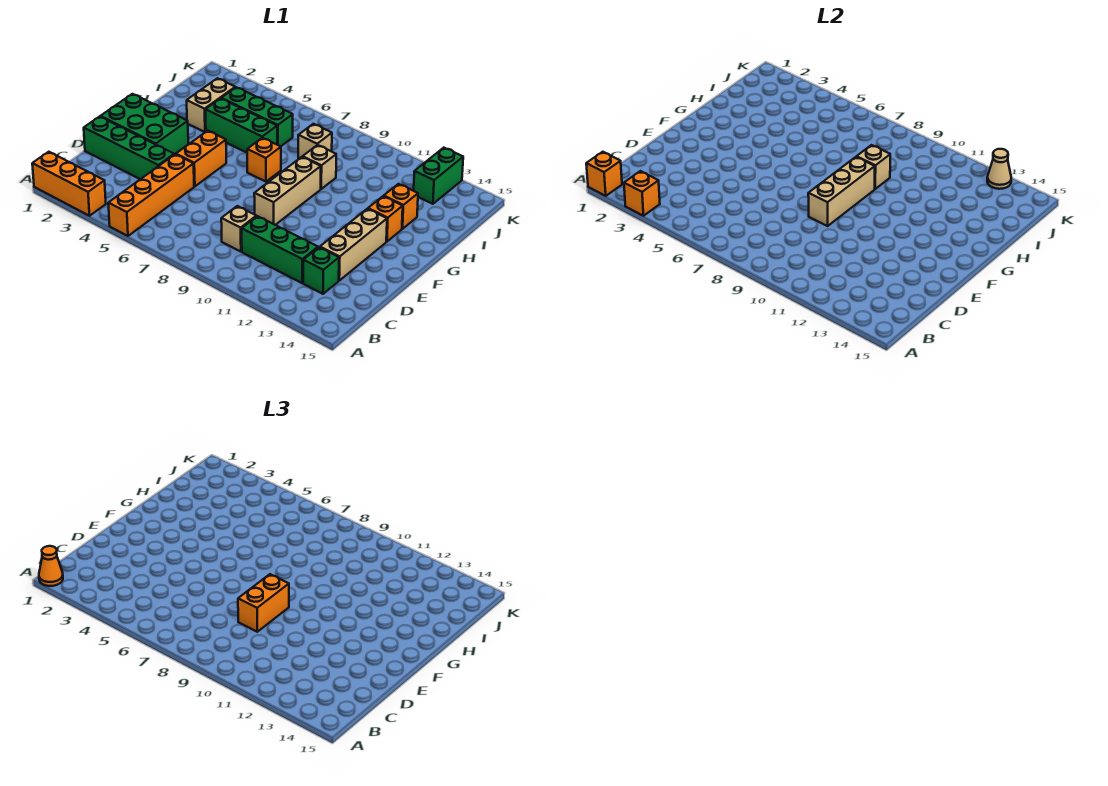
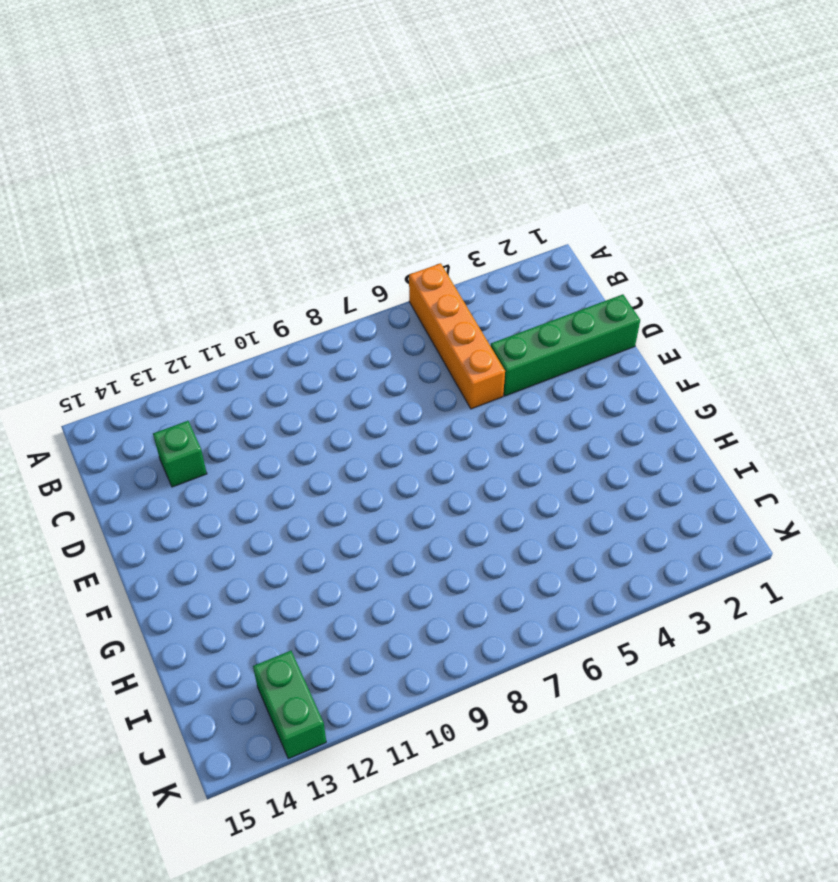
none -> orange 1x3 brick [32,152,106,216]
none -> tan 1x1 brick [221,206,256,252]
none -> green 1x3 brick [242,216,318,283]

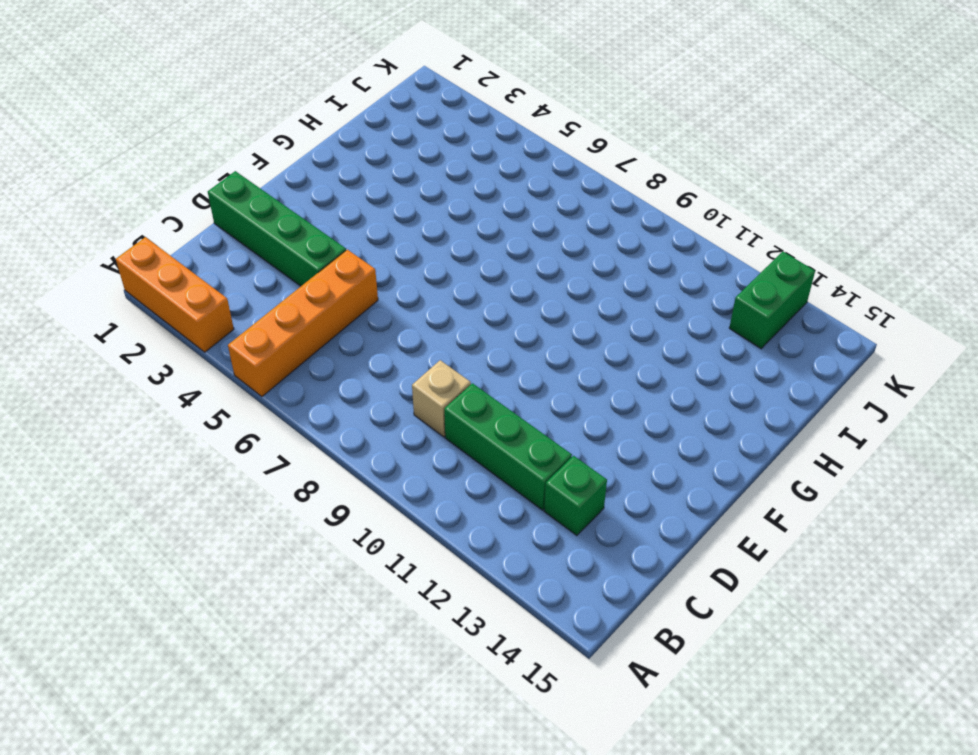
none -> tan 1x3 brick [320,209,387,280]
none -> green 2x3 brick [100,94,188,154]
none -> orange 1x2 brick [176,131,226,186]

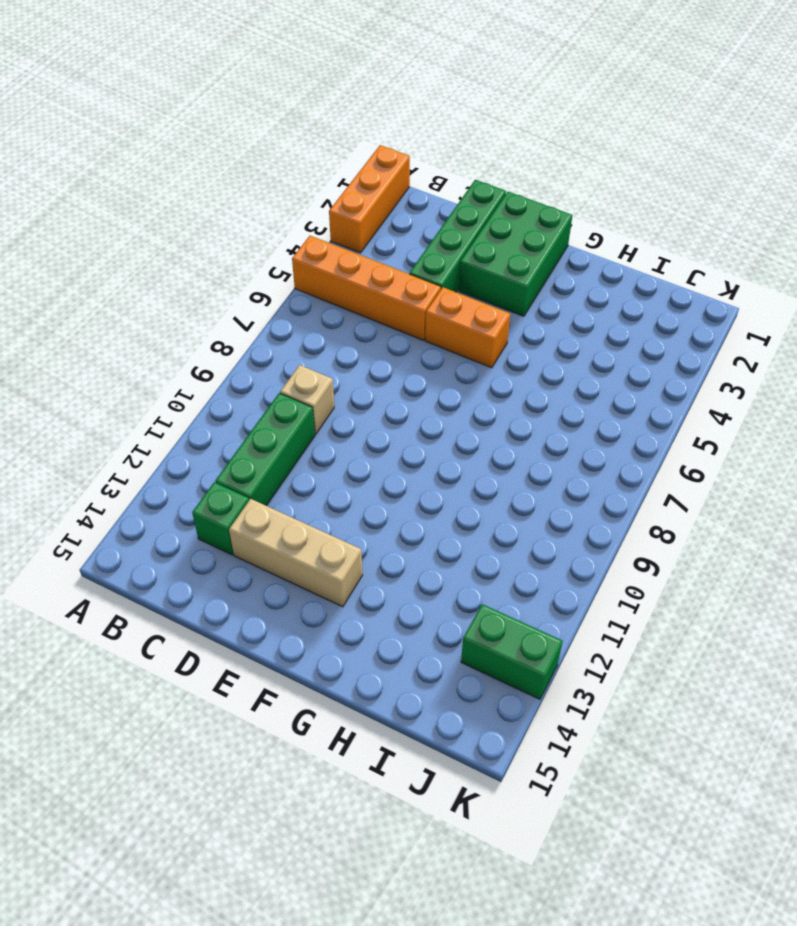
none -> tan 1x3 brick [254,157,321,225]
none -> orange 1x1 brick [247,138,281,182]
none -> orange 1x1 brick [368,196,403,242]

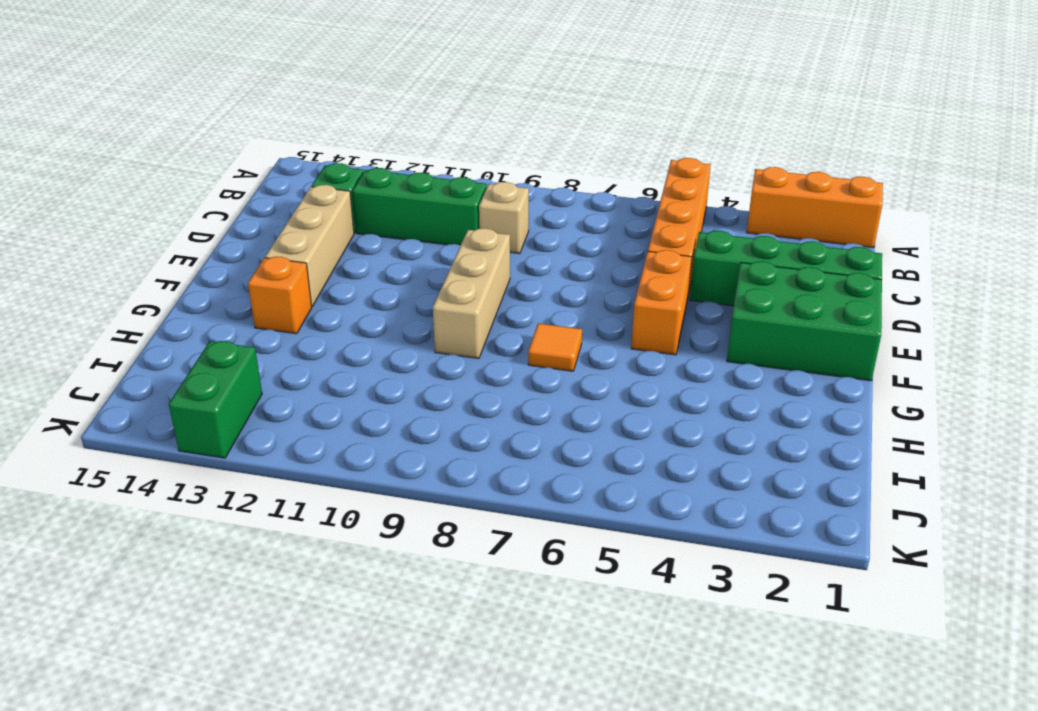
orange 1x1 tile [528,323,582,371] -> orange 1x1 brick [247,138,281,182]
none -> tan 1x2 brick [187,78,235,132]
none -> green 1x3 brick [205,98,277,153]
none -> tan 1x1 brick [303,145,336,189]

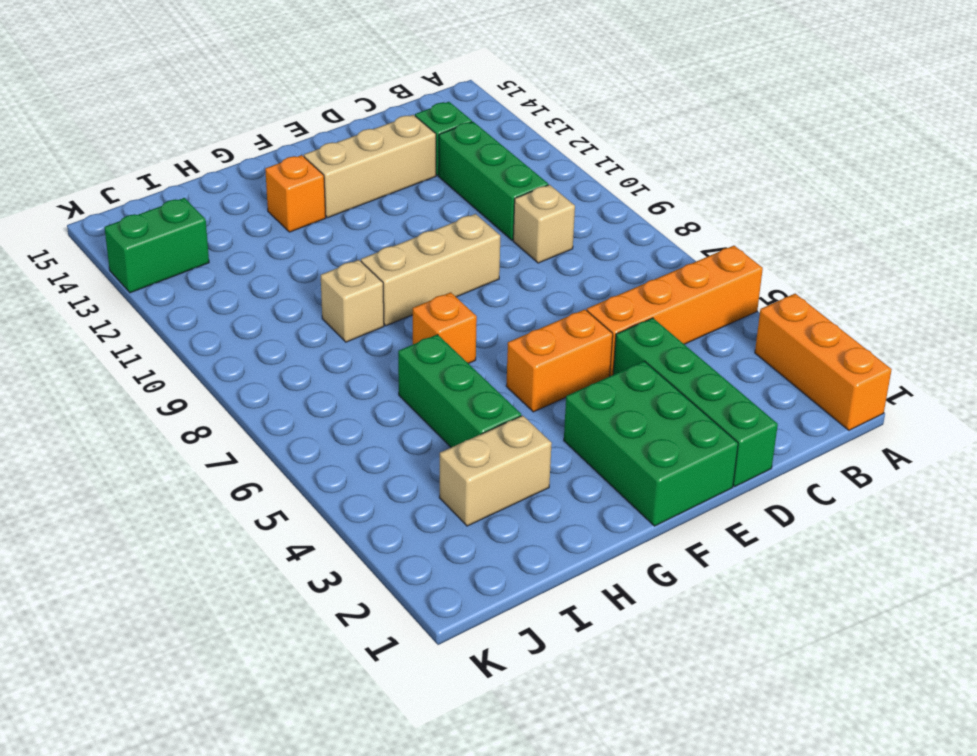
none -> orange 1x1 brick [384,184,418,229]
none -> green 1x3 brick [221,87,293,146]
none -> tan 1x1 brick [298,124,332,159]

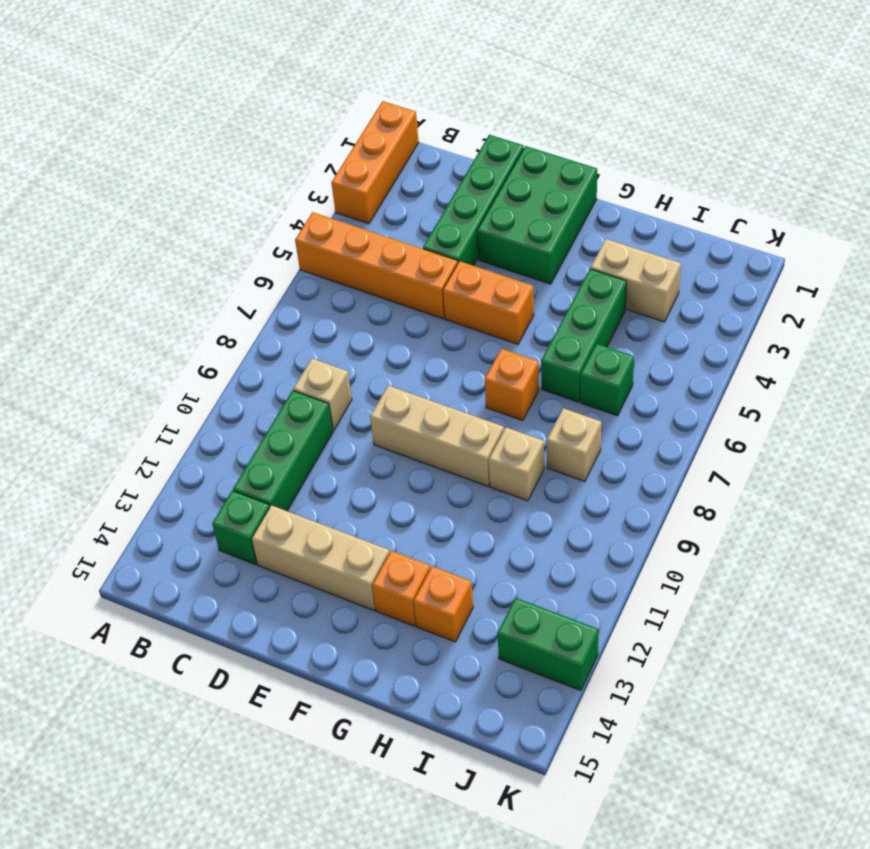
green 1x1 brick [580,344,634,416] -> green 1x3 brick [221,87,293,146]
none -> orange 1x1 brick [586,152,622,196]
none -> orange 1x1 brick [624,171,660,216]
none -> tan 1x3 brick [808,157,875,226]

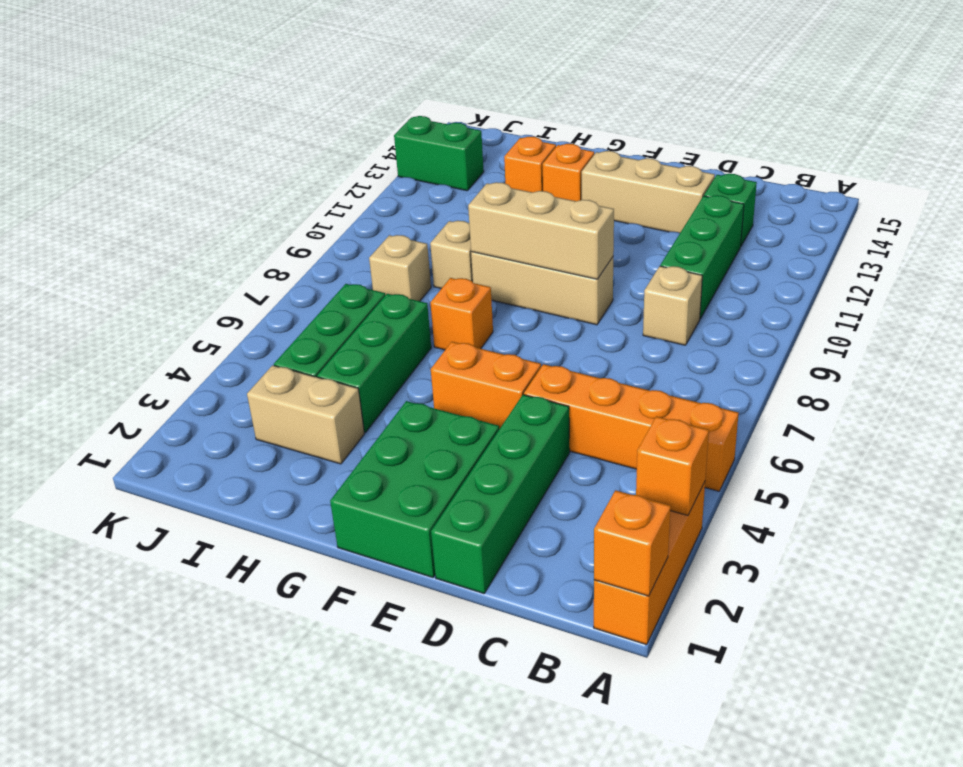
none -> tan 1x1 brick [857,145,890,189]
none -> tan 1x1 cone [987,149,1011,189]
none -> orange 1x1 cone [39,546,63,586]

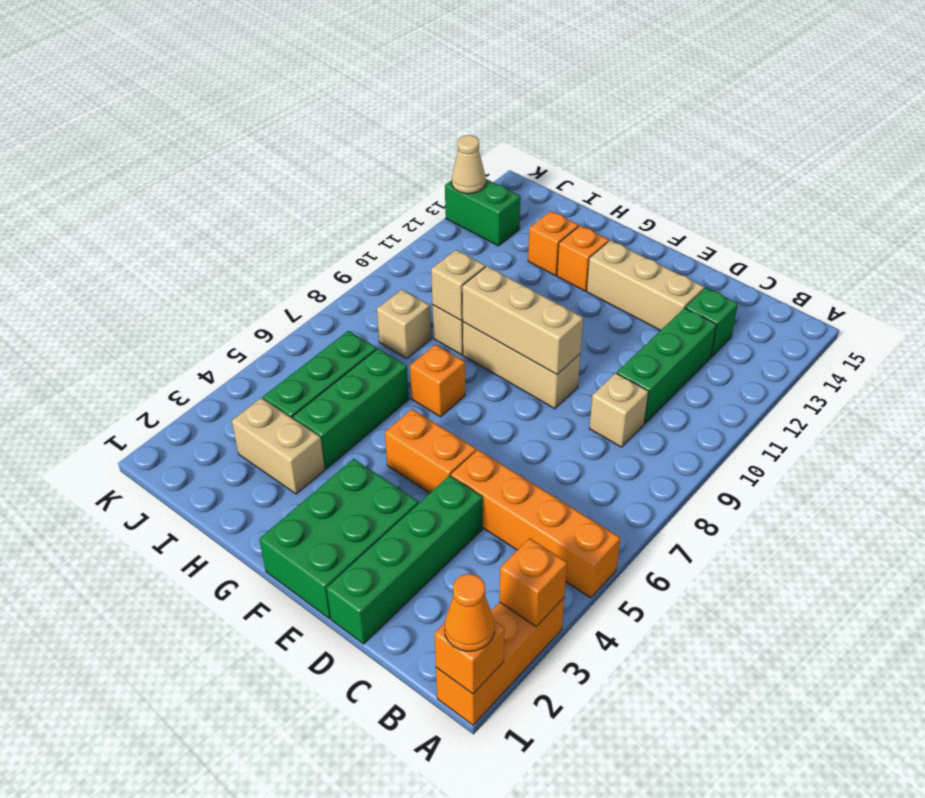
none -> orange 1x2 brick [238,574,289,632]

